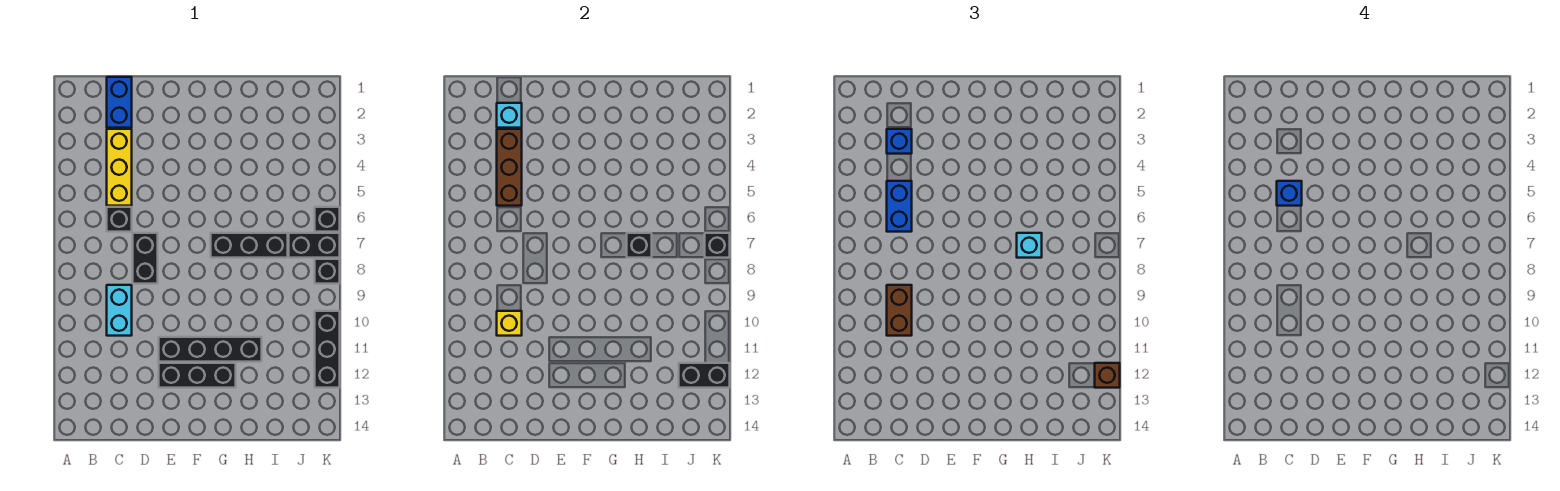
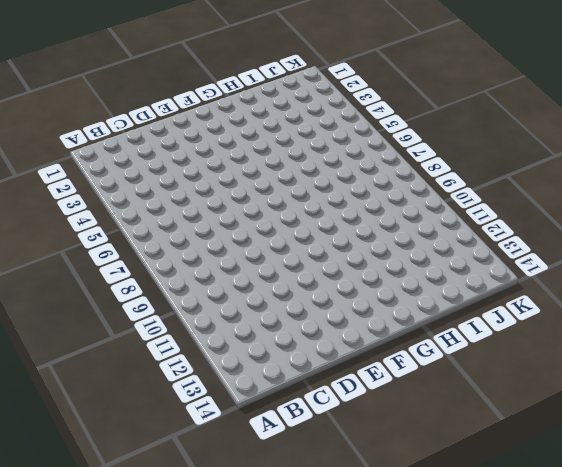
none -> blue 1x2 brick [107,77,132,128]
none -> yellow 1x3 brick [107,129,132,206]
none -> black 1x1 brick [107,207,132,232]

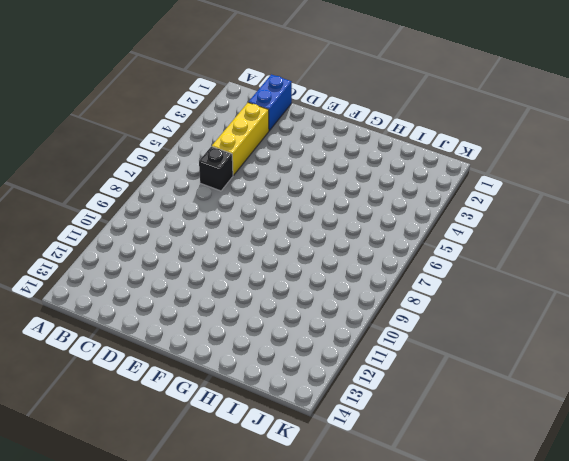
none -> cyan 1x2 brick [107,285,132,336]
none -> black 1x2 brick [133,233,158,284]
none -> black 1x4 brick [159,337,262,362]

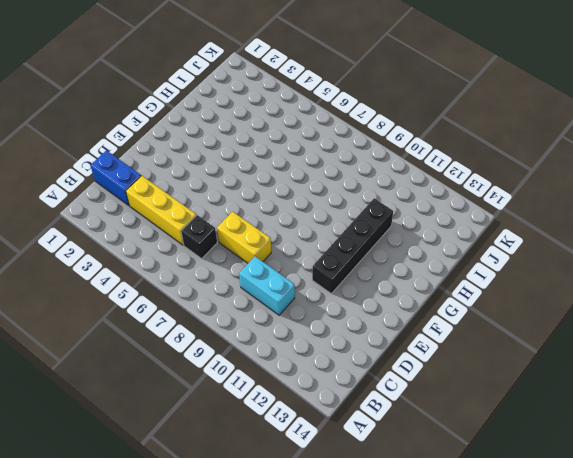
yellow 1x2 brick [217,212,271,263] -> black 1x2 brick [133,233,158,284]
none -> black 1x3 brick [159,363,236,388]
none -> black 1x3 brick [211,233,288,258]
none -> black 1x2 brick [289,233,340,258]

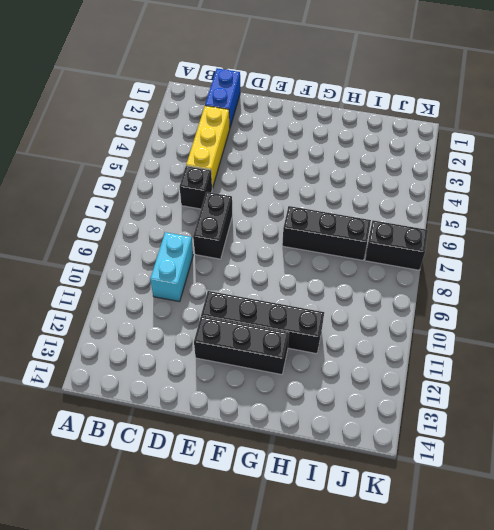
none -> black 1x1 brick [315,207,340,232]
none -> black 1x1 brick [315,259,340,284]
none -> black 1x3 brick [315,311,340,388]

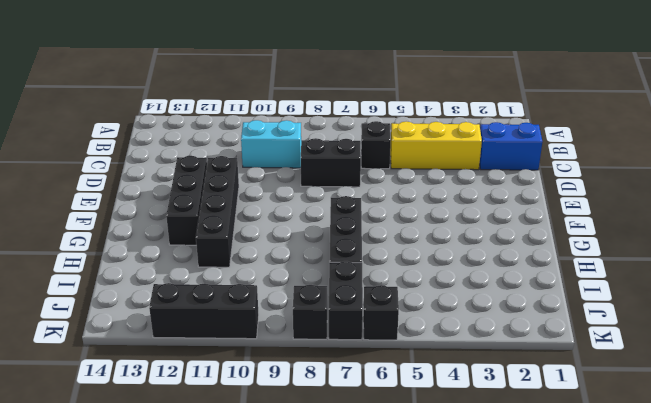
none -> cyan 1x1 brick [497,103,522,128]
none -> brown 1x3 brick [497,129,522,206]
none -> yellow 1x1 brick [497,311,522,336]

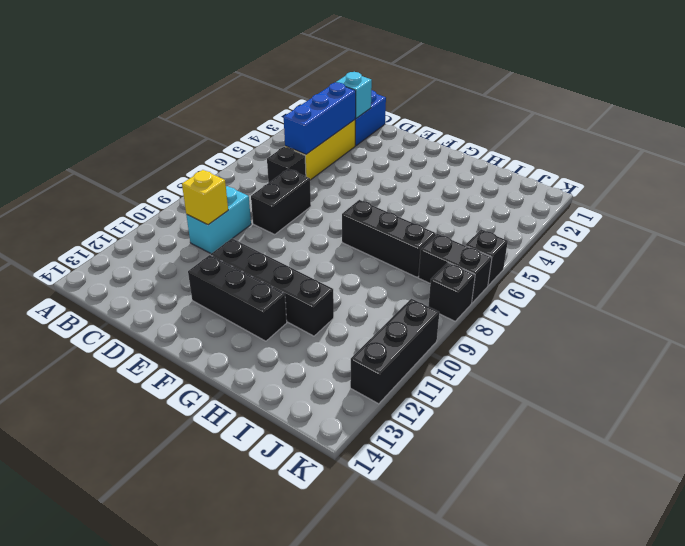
blue 1x3 brick [284,83,356,154] -> brown 1x3 brick [497,129,522,206]
none -> black 1x1 brick [627,233,652,258]
none -> black 1x2 brick [679,363,730,388]
none -> black 1x1 brick [705,233,730,258]

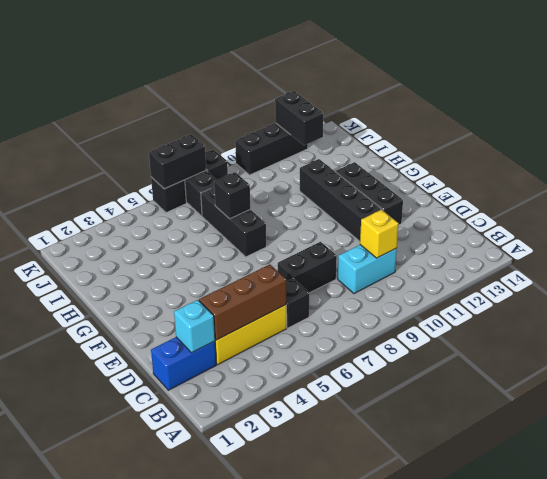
black 1x2 brick [149,134,206,189] -> black 1x1 brick [705,233,730,258]
none -> blue 1x1 brick [887,129,912,154]
none -> blue 1x2 brick [887,181,912,232]
none -> brown 1x2 brick [887,285,912,336]

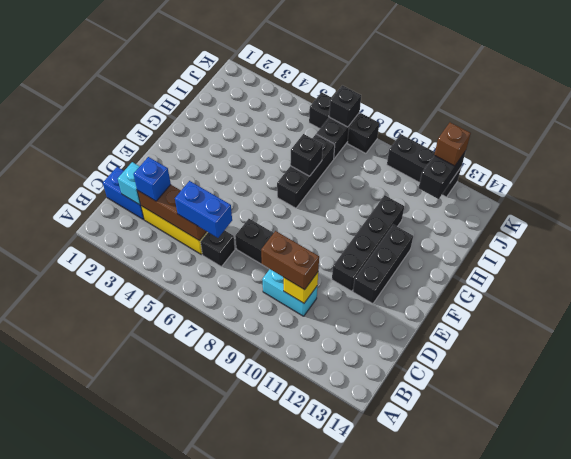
none -> cyan 1x1 brick [1017,233,1042,258]
none -> blue 1x1 brick [1277,181,1302,206]

